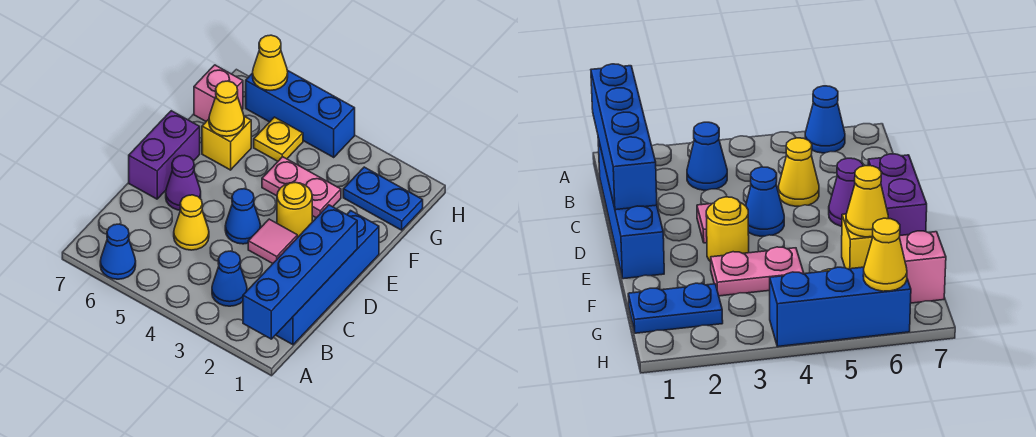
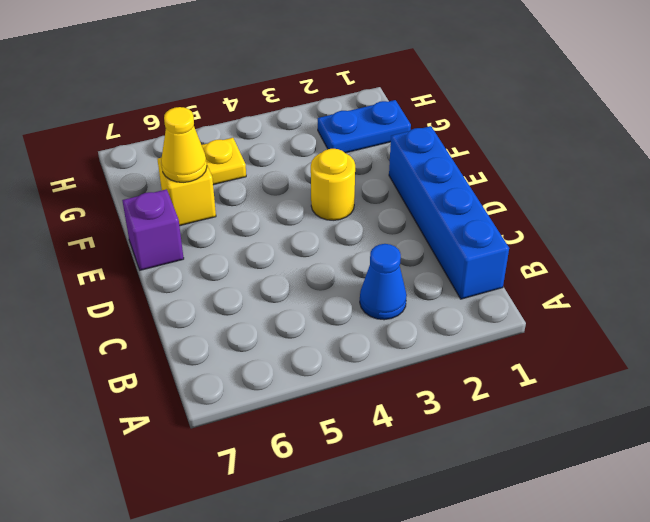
purple 1x1 brick [122,189,184,270] -> purple 1x2 brick [129,111,200,199]
none -> blue 1x1 cone [100,224,136,279]
none -> yellow 1x1 cone [174,195,209,250]
none -> pink 1x1 tile [248,219,297,264]

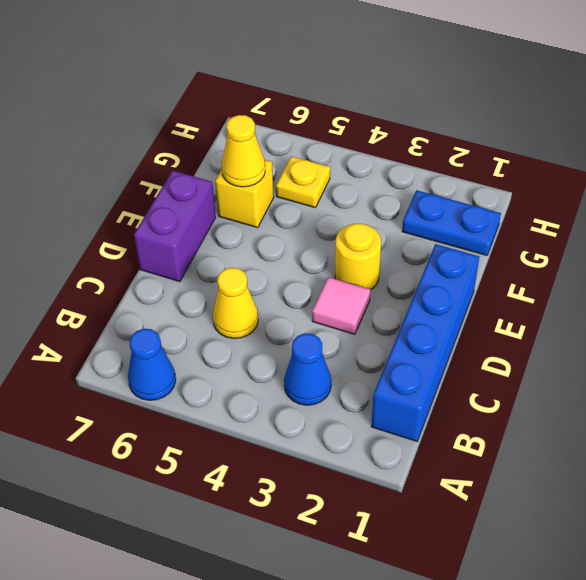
none -> blue 1x1 cone [225,189,261,244]
none -> purple 1x1 cone [166,155,201,210]
none -> pink 1x2 plate [262,157,341,218]

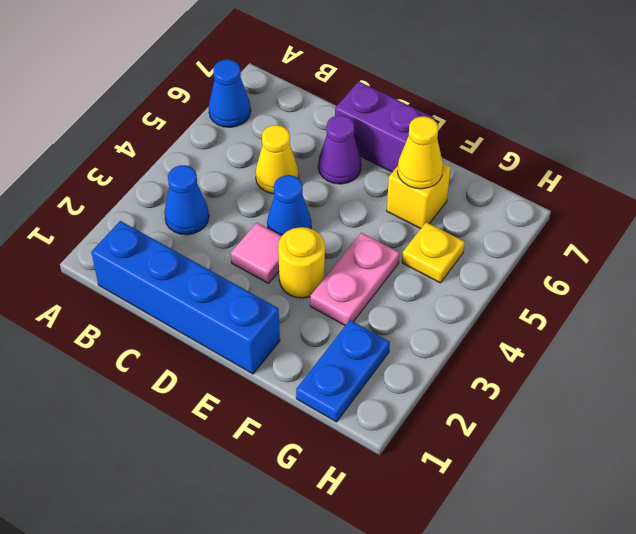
none -> pink 1x1 brick [194,65,243,121]
none -> blue 1x3 brick [246,70,355,157]
none -> blue 1x4 brick [243,205,357,339]

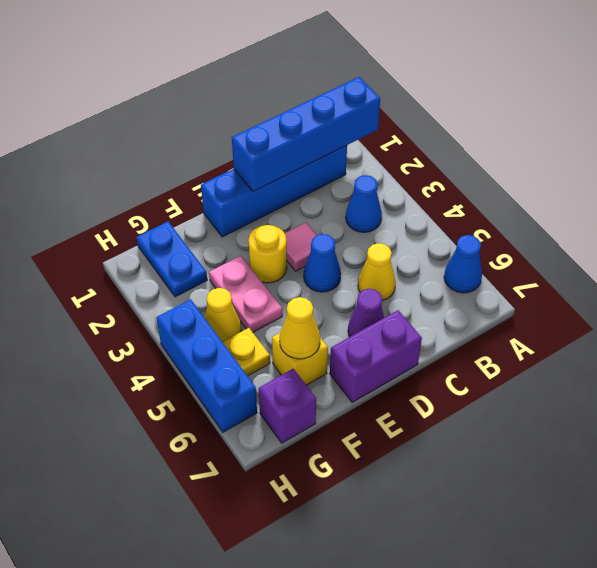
yellow 1x1 cone [205,288,241,342] -> yellow 1x1 cone moved to [253,35,288,90]
purple 1x1 brick [259,369,316,443] -> pink 1x1 brick [194,65,243,121]

